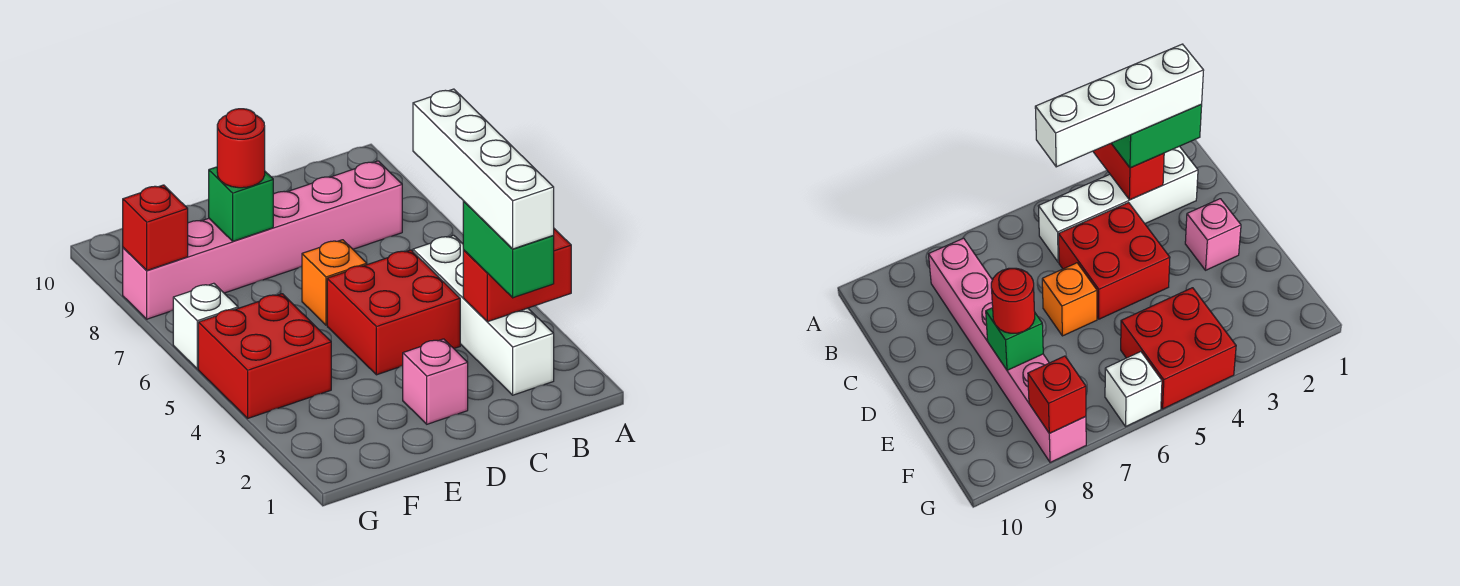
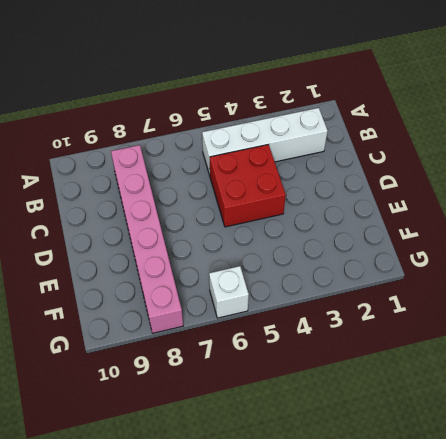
none -> pink 1x1 brick [403,339,468,424]
none -> orange 1x1 brick [302,240,367,325]
none -> red 2x2 brick [198,294,331,418]

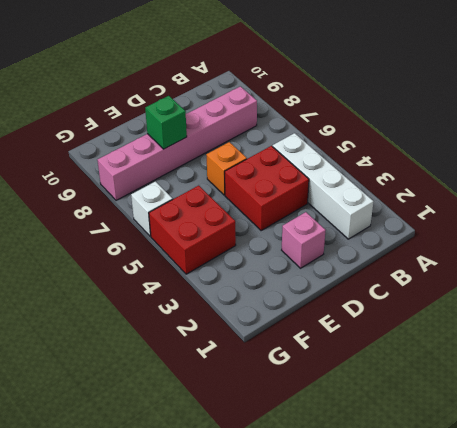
none -> red 1x2 brick [463,229,571,322]
none -> red 1x1 brick [123,185,188,270]
none -> green 1x2 brick [463,202,554,298]

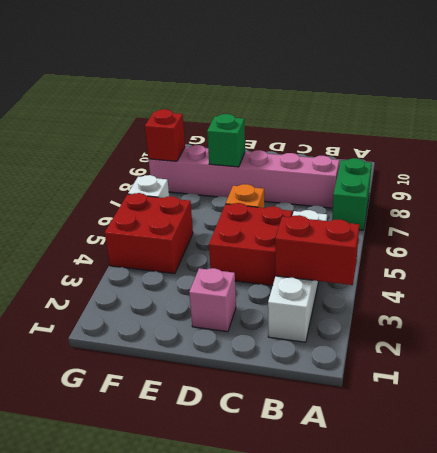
green 1x2 brick [332,158,372,230] -> green 1x2 brick moved to [463,202,554,298]
none -> red 1x1 round brick [217,109,265,188]
none -> white 1x4 brick [413,89,554,249]

